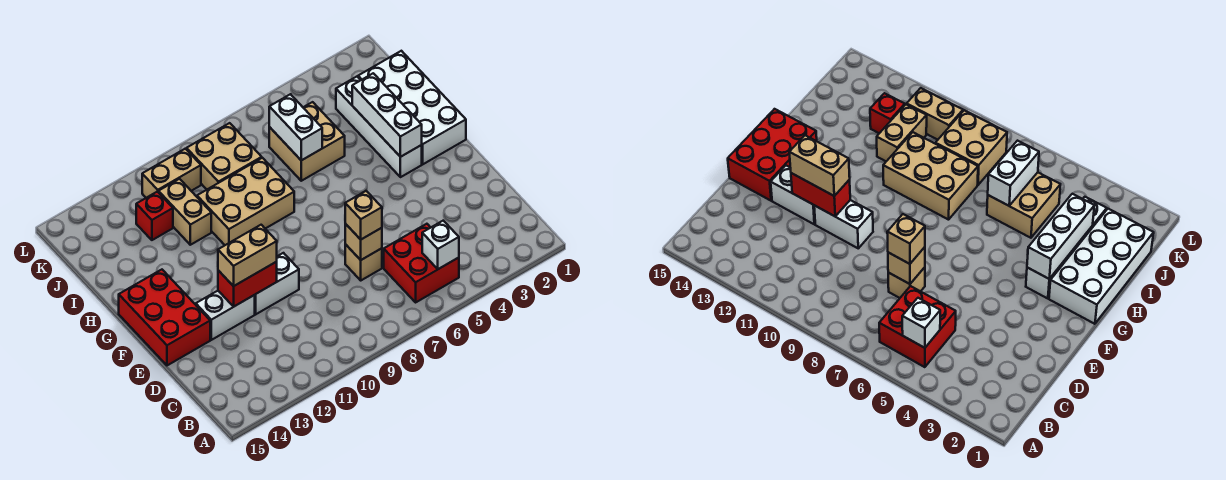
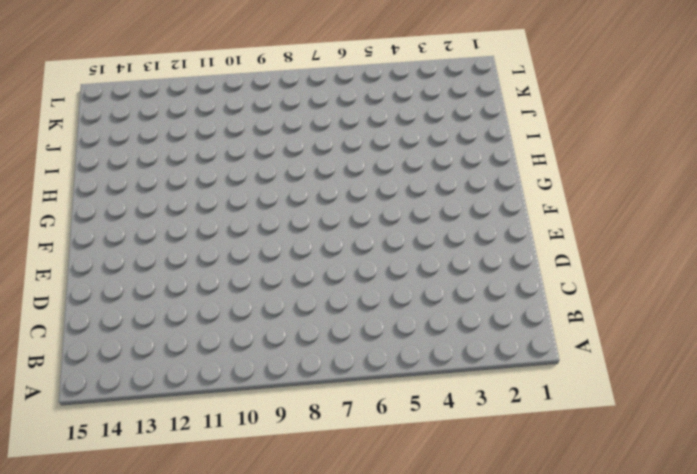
none -> red 2x2 brick [384,224,459,302]
none -> tan 1x1 brick [345,244,382,280]
none -> white 1x2 brick [255,253,299,314]

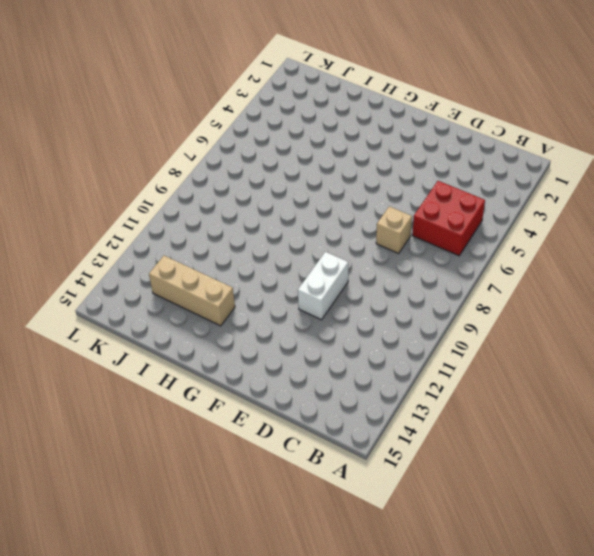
tan 1x3 brick [149,256,235,326] -> none
none -> white 1x2 brick [196,291,255,340]
none -> red 2x3 brick [119,270,210,365]
none -> white 2x4 brick [358,51,466,164]

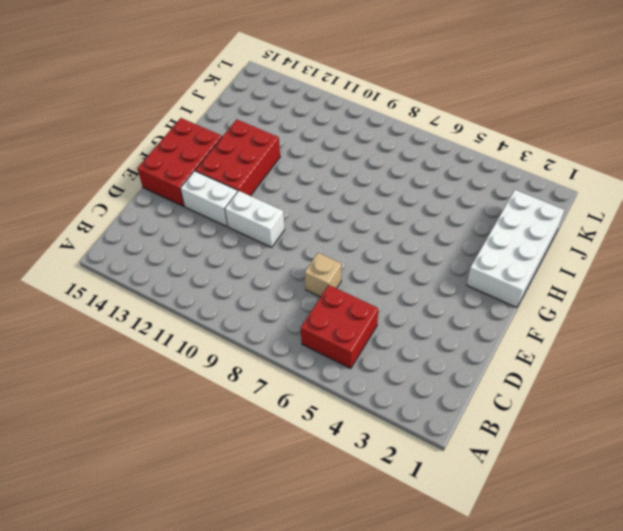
red 2x3 brick [195,119,280,196] -> none
none -> white 1x4 brick [336,77,422,177]
none -> tan 2x3 brick [197,158,294,245]
none -> tan 2x2 brick [269,102,345,181]

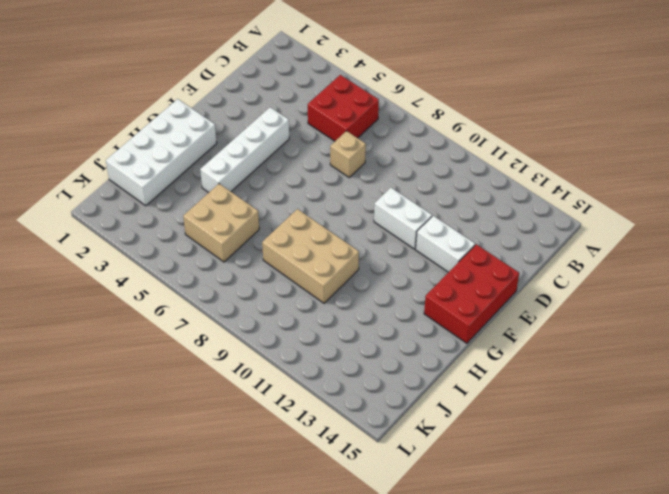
white 1x4 brick [200,107,289,192] -> white 1x4 brick moved to [336,77,422,177]
none -> tan 1x2 brick [158,179,211,245]
none -> tan 2x2 brick [187,123,262,189]
none -> red 1x1 brick [136,192,173,240]

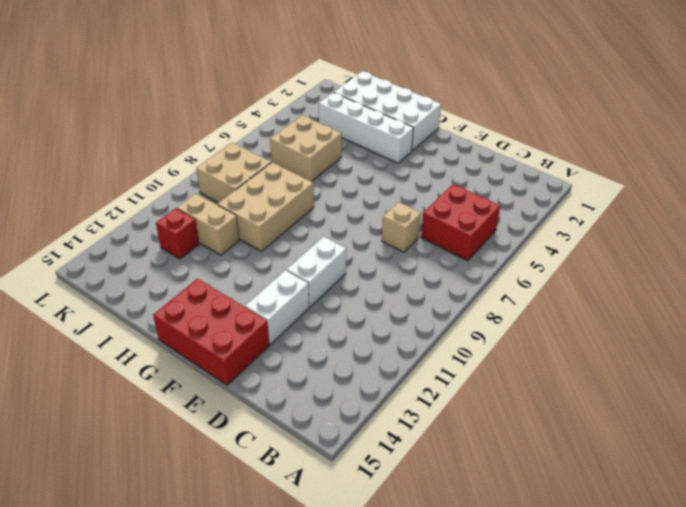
none -> tan 1x2 brick [142,149,201,198]
none -> white 1x1 brick [422,221,459,269]
none -> tan 1x1 brick [345,224,382,260]

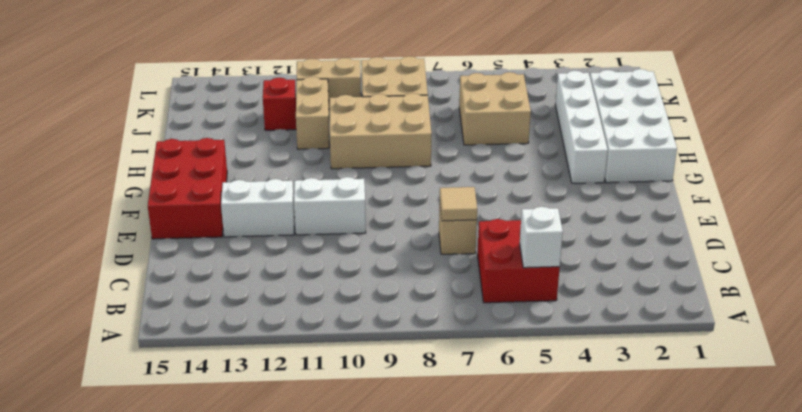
tan 1x1 tile [440,187,477,221] -> tan 1x1 brick [345,224,382,260]
none -> red 1x2 brick [218,262,277,307]
none -> white 1x3 brick [352,73,422,157]
none -> white 1x2 brick [269,94,322,160]

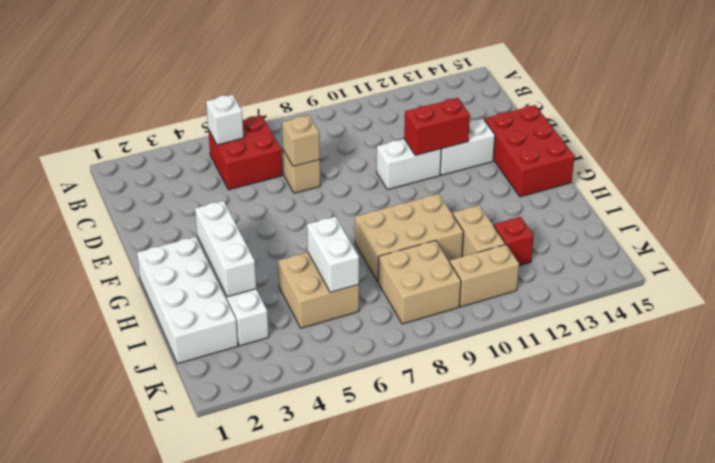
none -> tan 1x1 brick [345,191,382,239]
none -> tan 1x2 brick [218,225,277,286]

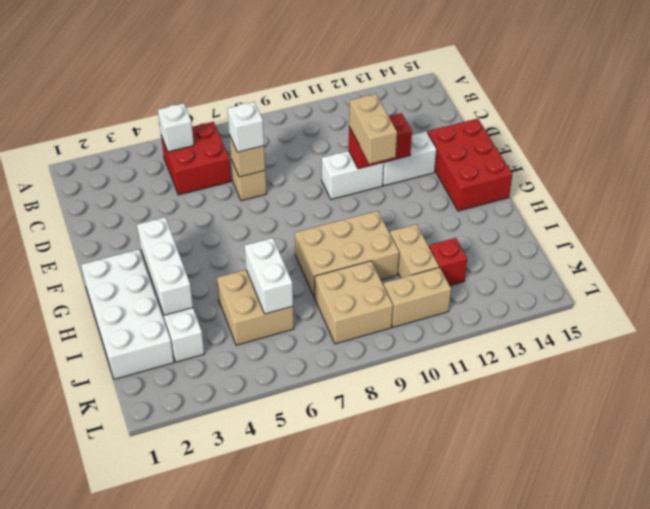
white 1x1 brick [227,102,264,152] -> tan 1x1 brick [345,191,382,239]
tan 1x2 brick [349,94,397,164] -> tan 1x2 brick turned to [218,225,277,286]

